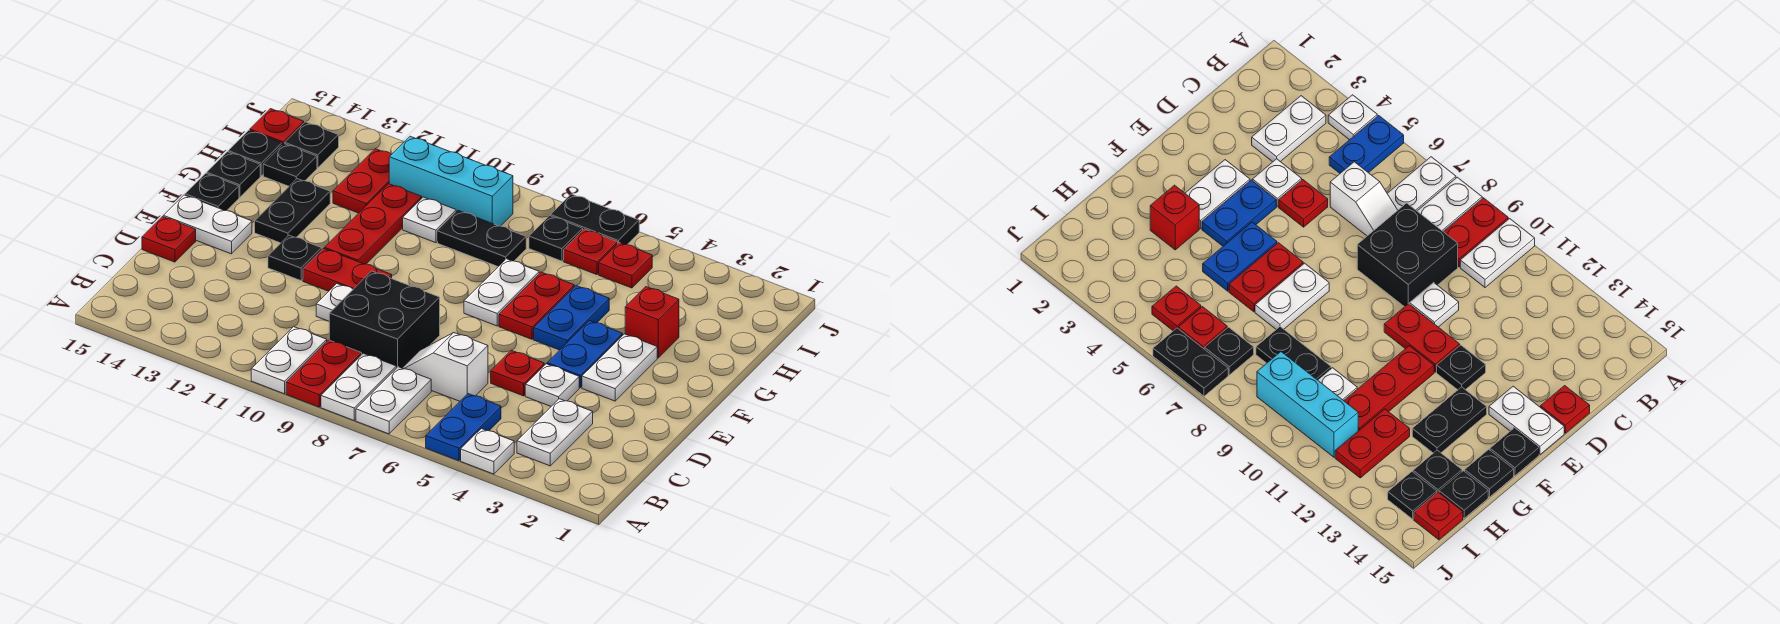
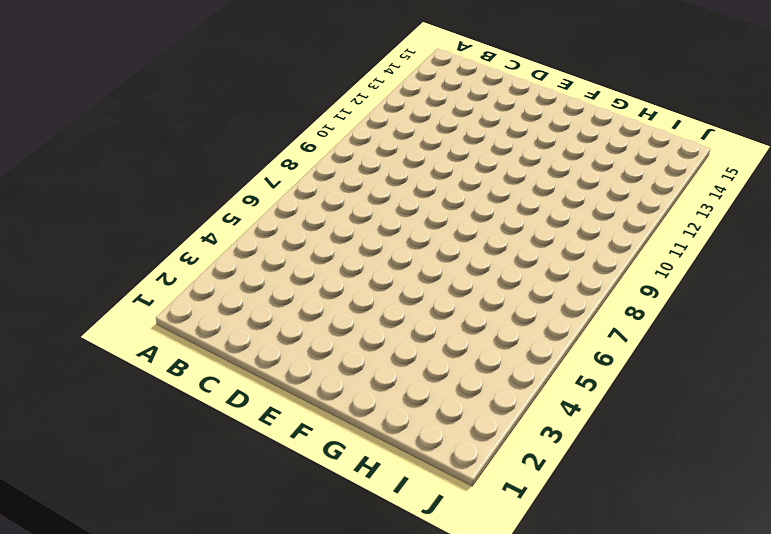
none -> white 1x1 plate [461,429,514,474]
none -> blue 1x2 plate [426,394,501,461]
none -> white 1x2 plate [356,367,431,434]
none -> white 1x2 plate [321,353,397,420]

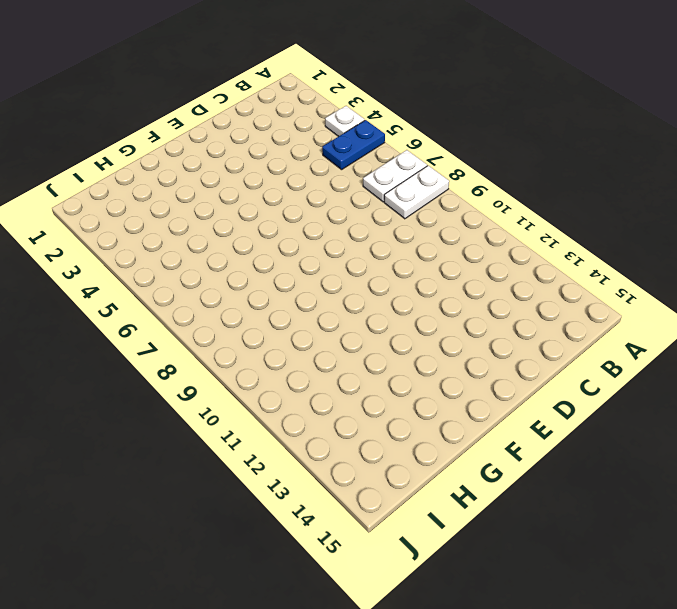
none -> red 1x2 plate [286,340,362,407]
none -> white 1x2 plate [251,327,327,394]
none -> white 1x2 plate [517,399,593,466]
none -> white 1x2 slope [403,333,488,401]

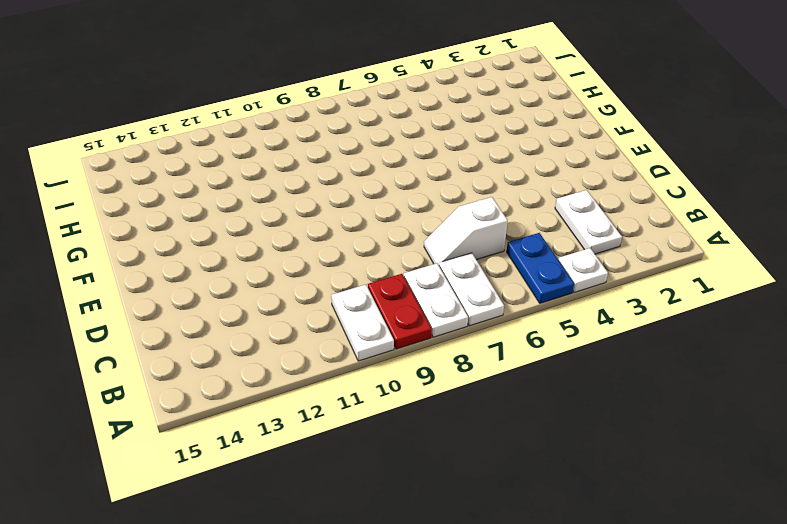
none -> black 2x2 brick [329,271,440,368]
none -> white 1x1 plate [525,364,579,406]
none -> red 1x1 plate [491,350,544,396]
none -> white 1x1 plate [316,284,353,321]

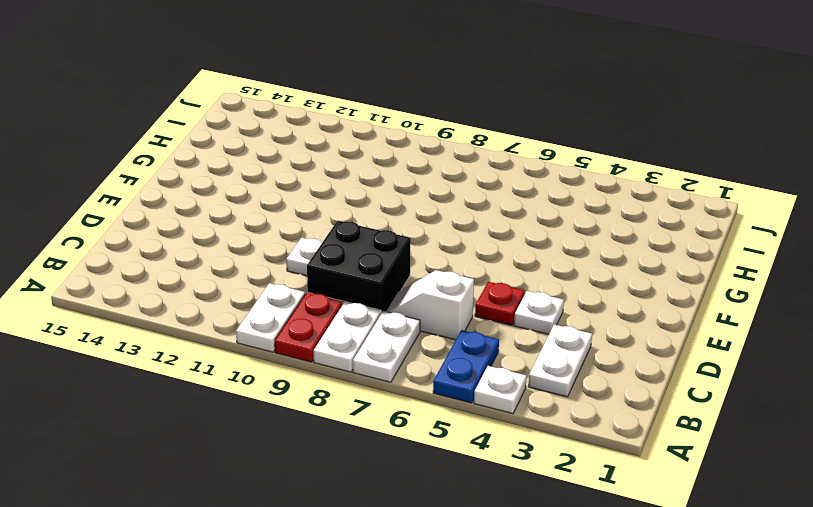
none -> red 1x1 plate [142,217,196,262]
none -> white 1x2 plate [582,334,657,401]
none -> blue 1x2 plate [547,321,622,388]
none -> red 1x2 plate [303,248,392,291]

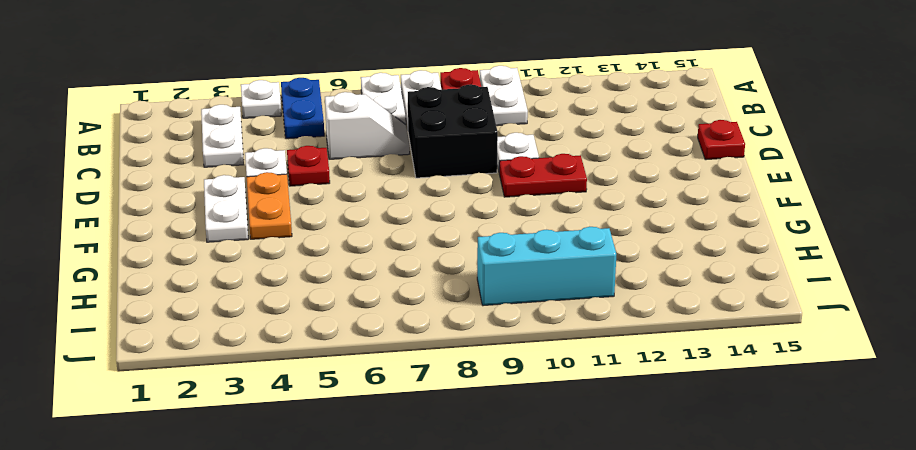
orange 1x2 plate [247,172,292,239] -> blue 1x2 plate [547,321,622,388]
none -> black 1x1 plate [268,235,322,281]
none -> white 1x2 plate [163,195,252,254]
none -> blue 1x2 plate [534,286,609,350]
none -> red 1x2 plate [499,272,574,339]

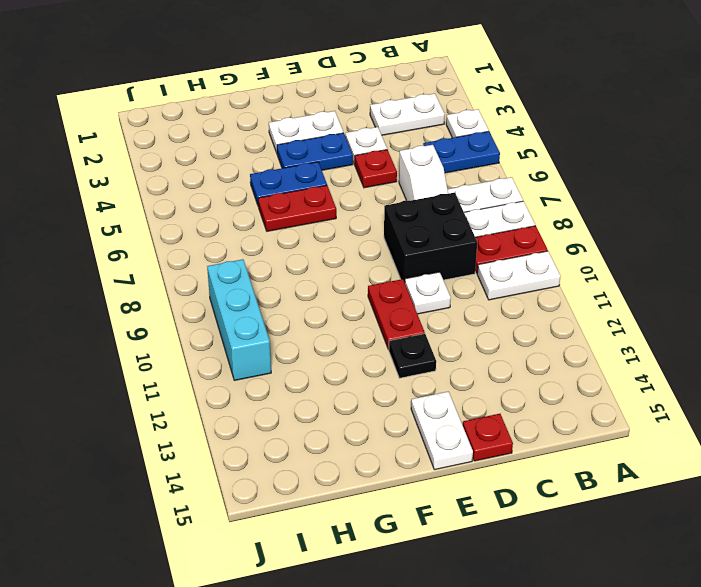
none -> white 1x2 plate [464,259,539,326]
none -> red 1x3 plate [325,184,422,264]
none -> black 1x2 plate [255,179,330,243]
none -> black 1x1 plate [185,173,239,211]

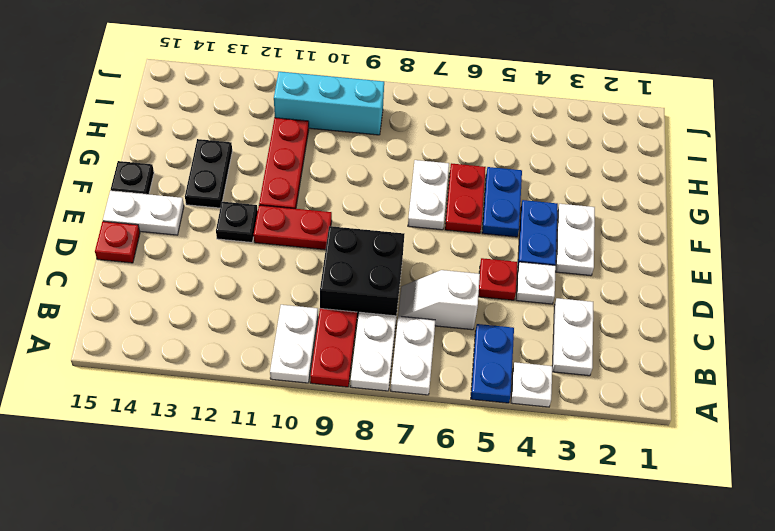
none -> white 1x1 plate [316,284,353,321]
none -> red 1x1 brick [625,287,679,358]
none -> black 1x1 plate [207,152,260,197]
none -> black 1x2 plate [438,211,526,267]

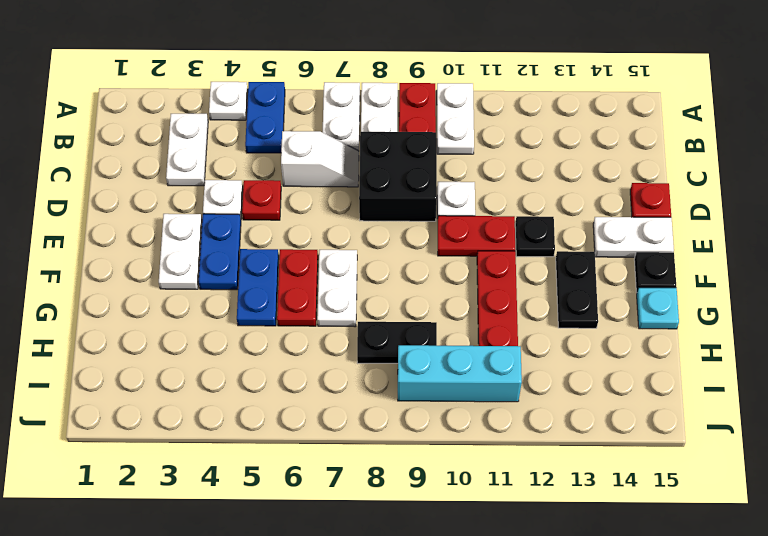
cyan 1x1 plate [637,288,679,329] -> black 1x1 plate [207,152,260,197]
none -> red 1x1 brick [625,287,679,358]
none -> white 1x1 plate [403,197,456,243]
none -> red 1x2 plate [333,149,392,213]
none -> black 1x1 plate [263,144,317,186]

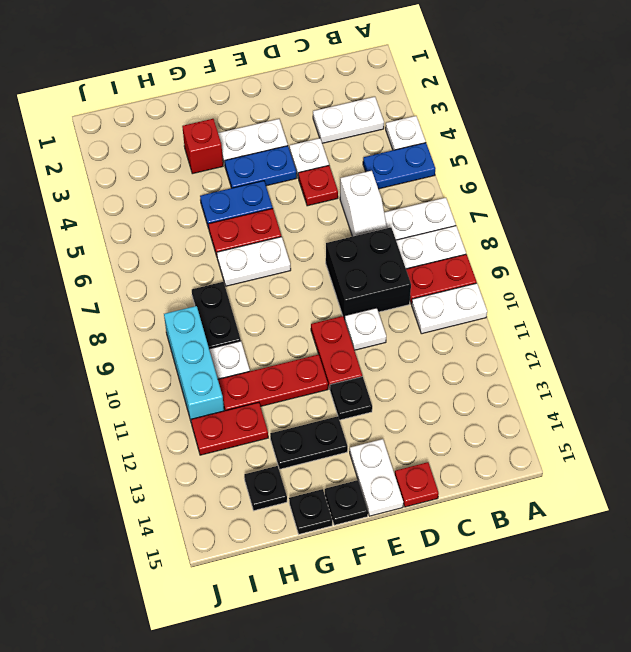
none -> black 1x1 plate [228,130,282,176]
none -> red 1x1 plate [599,242,652,288]
none -> red 1x1 plate [564,229,618,275]
none -> black 1x1 plate [529,216,583,261]

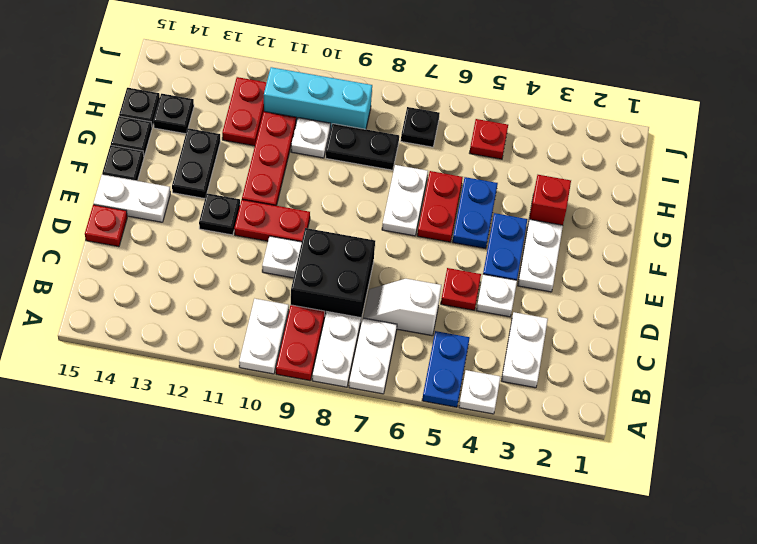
none -> red 1x1 plate [564,229,618,275]
none -> black 1x1 plate [285,122,339,168]
none -> red 1x1 plate [250,109,304,145]
none -> black 1x2 plate [551,194,639,245]

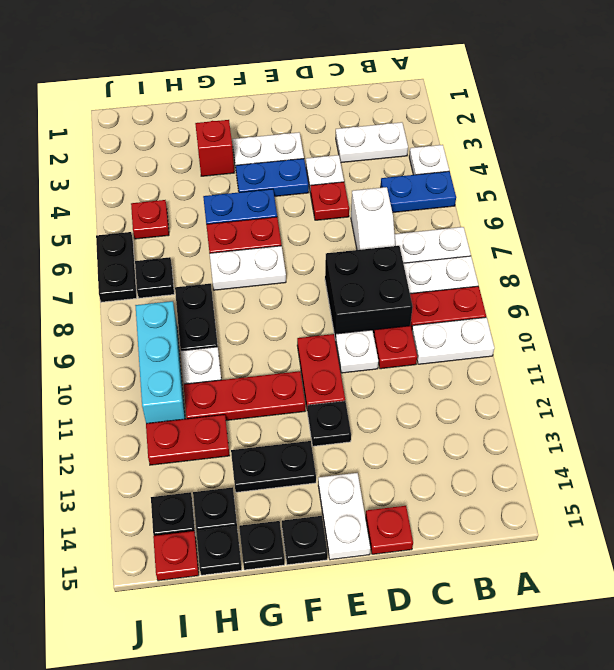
red 1x1 plate [374,326,417,369] -> red 1x1 plate moved to [564,229,618,275]

